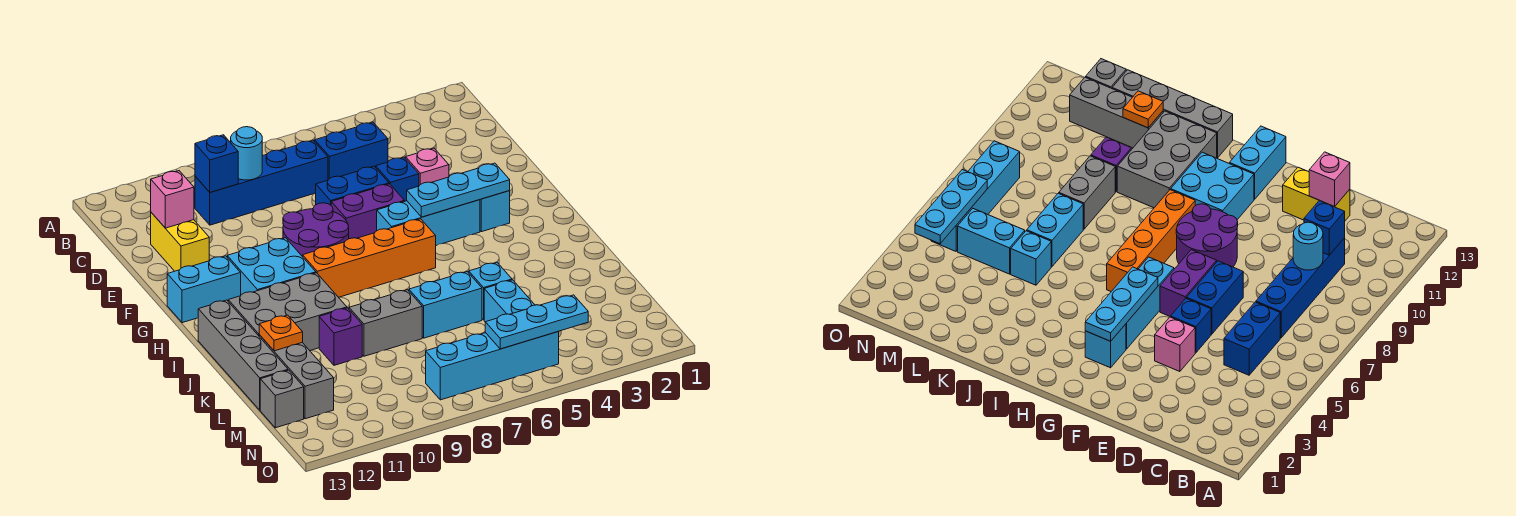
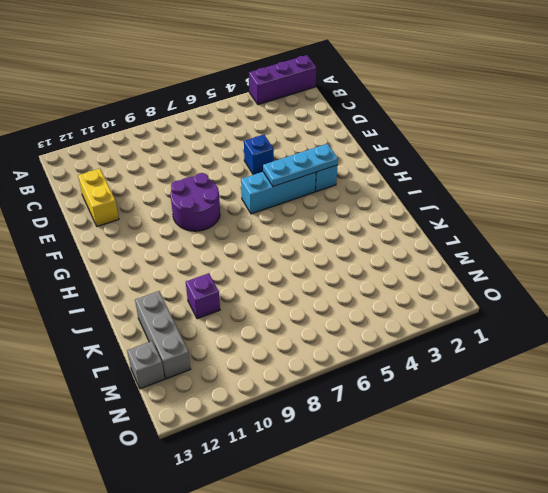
purple 1x3 brick [249,55,316,105] -> none
none -> blue 1x2 brick [315,122,388,180]
none -> blue 1x4 brick [195,140,328,225]
none -> pink 1x1 brick [406,148,449,186]

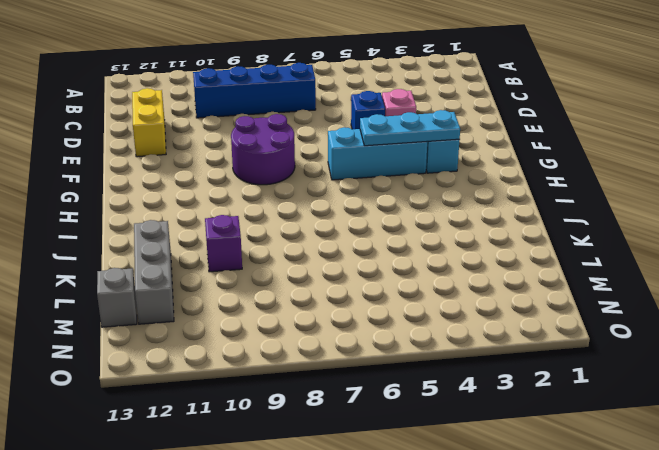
none -> blue 1x2 brick [315,122,388,180]
none -> blue 1x2 brick [316,166,389,205]
none -> purple 1x2 brick [331,184,405,239]

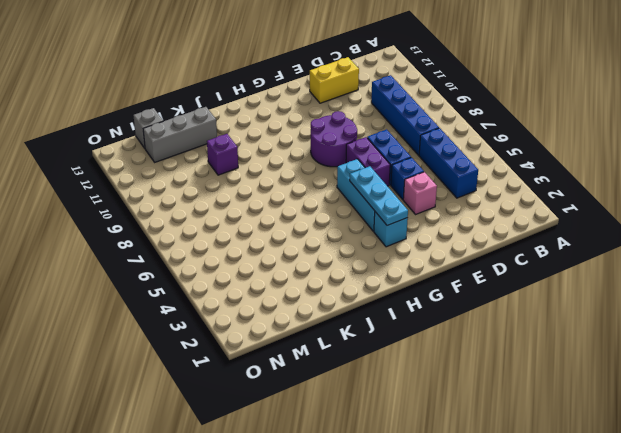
blue 1x3 brick [419,128,478,198] -> blue 1x2 brick [315,122,388,180]
none -> cyan 2x2 brick [227,238,316,295]
none -> cyan 1x2 brick [167,256,241,323]
none -> orange 1x4 brick [303,219,436,297]

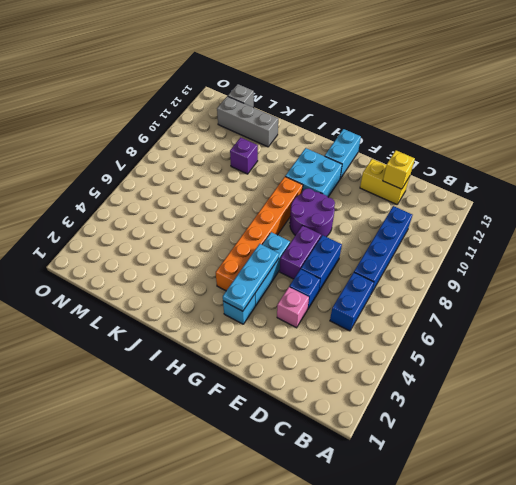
yellow 1x1 brick [383,151,415,189] -> pink 1x1 brick [151,171,194,228]
orange 1x6 brick [216,177,303,291] -> orange 1x4 brick [303,219,436,297]
none -> grey 2x3 brick [228,273,347,351]
none -> grey 1x4 brick [198,300,288,410]
none -> cyan 1x1 brick [469,263,512,320]

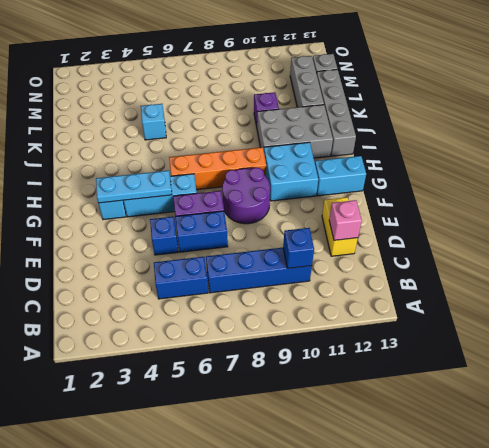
none -> pink 1x1 brick [406,148,449,186]
none -> cyan 1x2 brick [409,272,482,338]
none -> grey 1x2 brick [349,290,422,356]

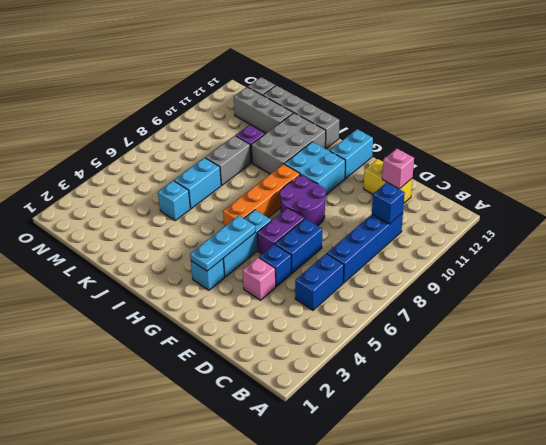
none -> cyan 1x2 brick [484,280,535,322]
none -> cyan 1x4 brick [426,332,559,400]
none -> cyan 1x1 round brick [231,127,262,180]

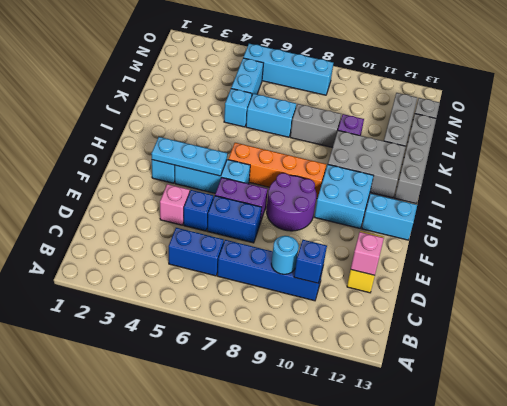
none -> orange 1x1 plate [259,315,303,351]
none -> cyan 1x3 plate [485,295,588,349]

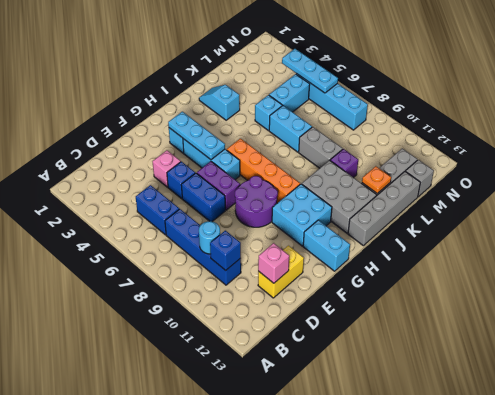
cyan 1x2 slope [199,85,240,120] -> none

